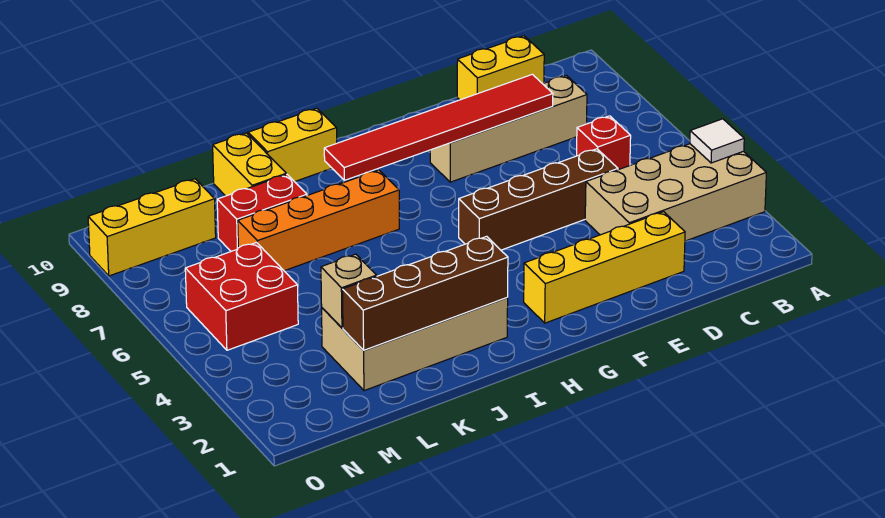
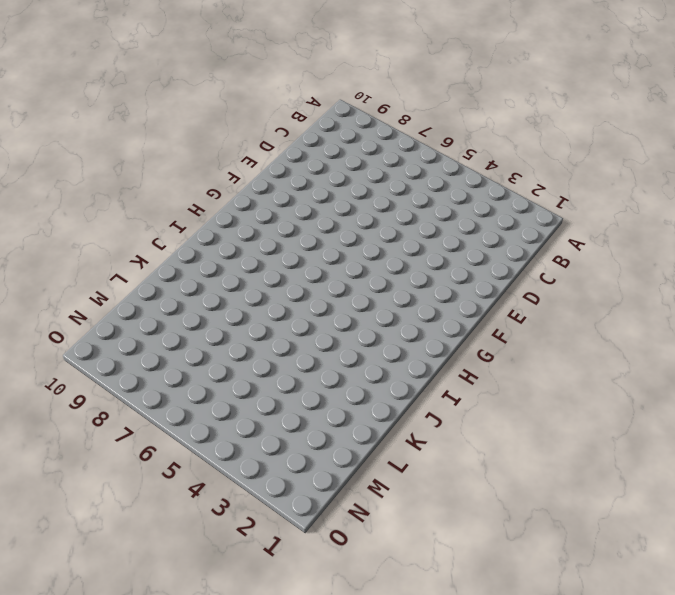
none -> tan 2x4 brick [585,144,766,241]
none -> red 1x1 brick [577,116,631,170]
none -> tan 1x4 brick [430,76,587,182]

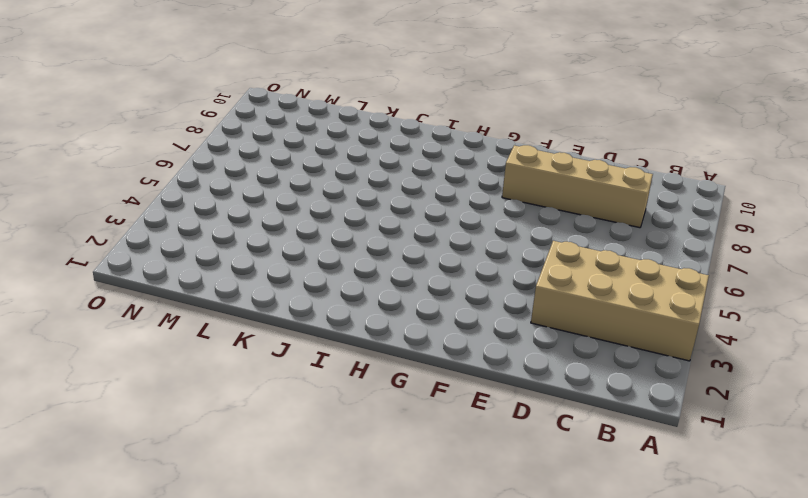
none -> red 1x1 brick [577,116,631,170]
none -> yellow 1x2 brick [457,36,544,100]
none -> yellow 1x4 brick [524,212,685,323]

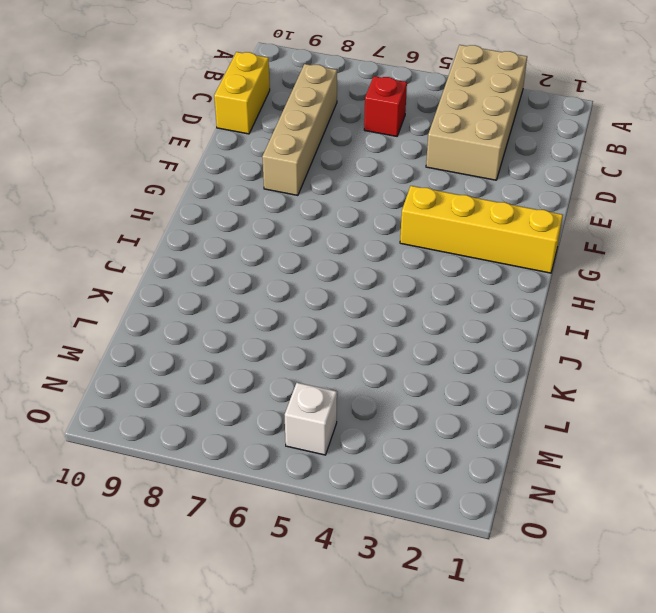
yellow 1x4 brick [400,186,563,273] -> yellow 1x4 brick turned to [524,212,685,323]
white 1x1 brick [285,383,337,455] -> red 2x2 brick [185,243,298,350]
none -> brown 1x4 brick [459,149,618,250]
none -> tan 2x4 brick [322,298,508,391]
none -> orange 1x4 brick [238,170,399,271]

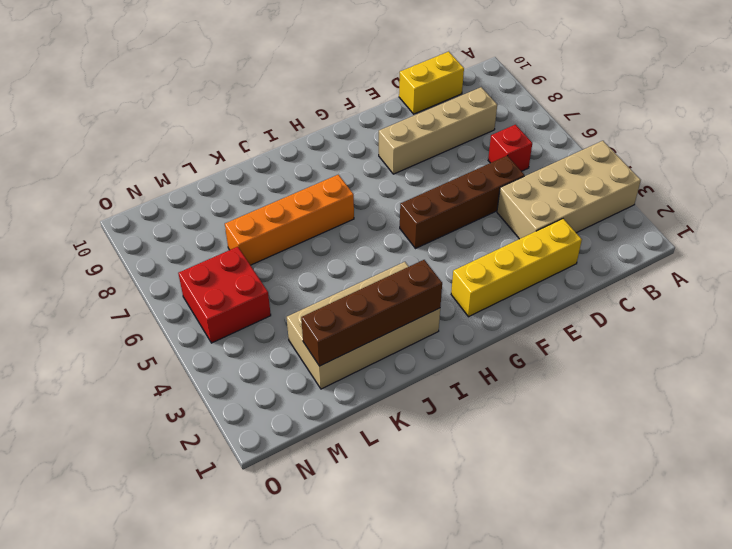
none -> yellow 1x2 brick [248,108,337,182]
none -> red 1x2 brick [217,174,307,251]
none -> yellow 1x2 brick [213,133,286,196]

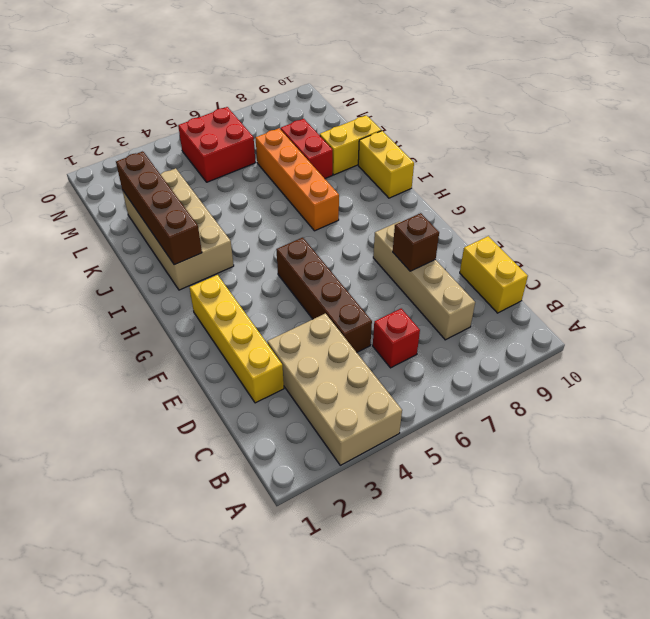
brown 1x1 brick [393,213,439,271] -> red 1x6 tile [324,74,553,180]
none -> yellow 1x3 brick [88,179,216,276]
none -> white 1x1 tile [690,119,744,163]
none -> tan 1x1 brick [321,254,377,328]

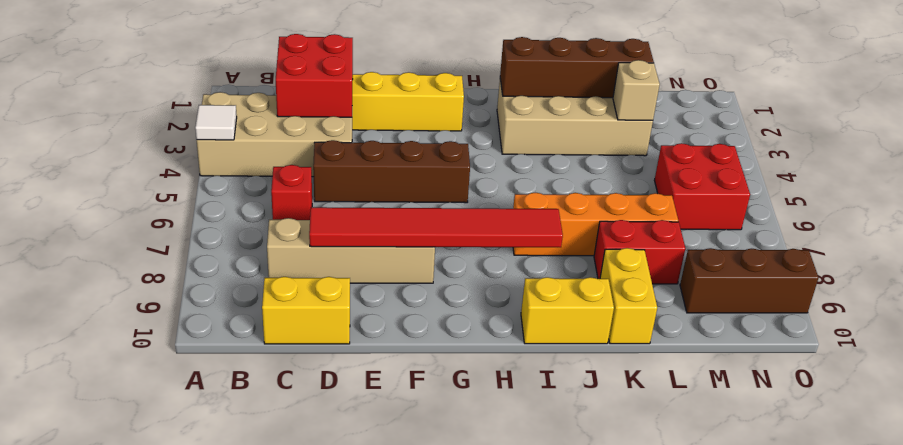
red 2x2 brick [276,34,353,117] -> none
brown 1x3 brick [680,248,818,313] -> yellow 1x3 brick [88,179,216,276]

